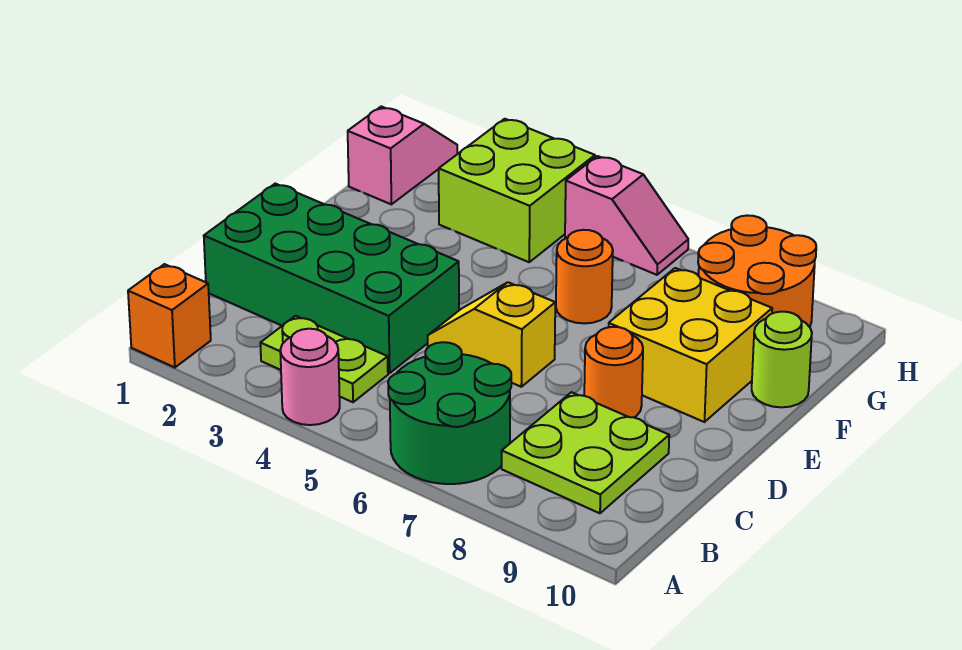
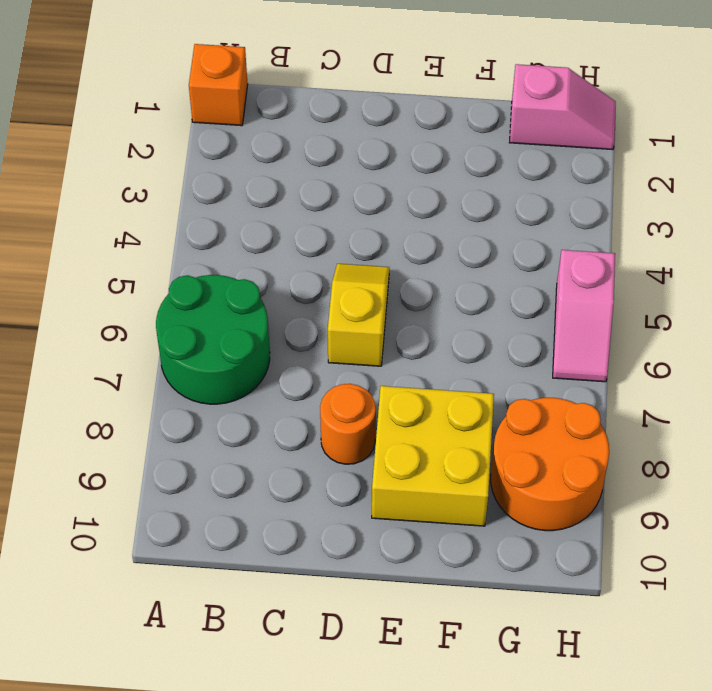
none -> pink 1x1 round brick [280,329,340,425]
none -> lime 1x2 plate [260,316,388,402]
none -> lime 2x2 plate [502,392,669,513]

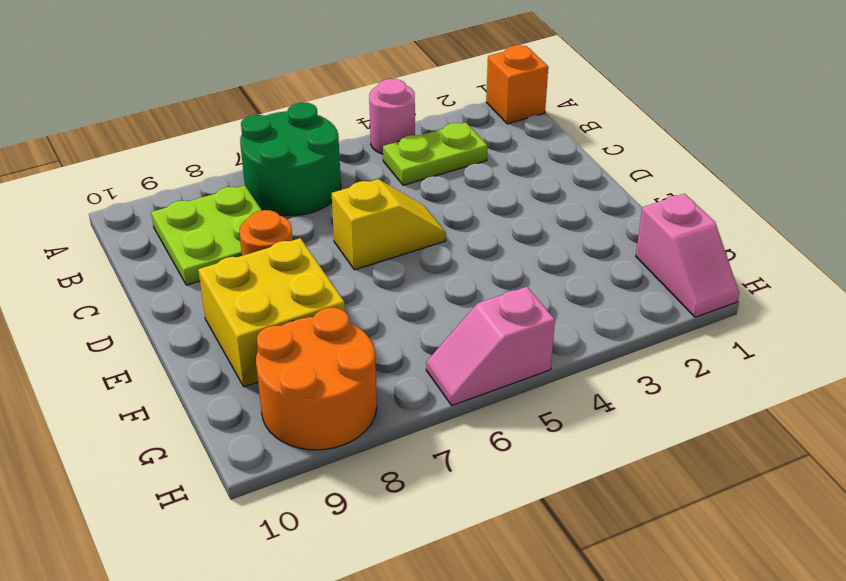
none -> green 2x4 brick [204,184,459,373]
none -> orange 1x1 round brick [556,230,613,323]
none -> lime 1x1 round brick [752,312,812,407]

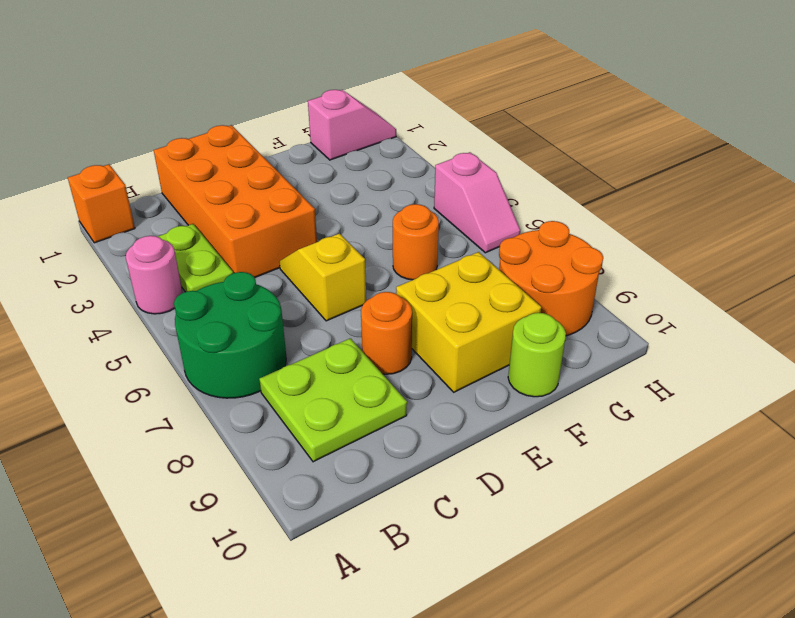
orange 2x4 brick [154,125,317,278] -> green 2x4 brick [204,184,459,373]
none -> lime 2x2 brick [439,119,595,262]

